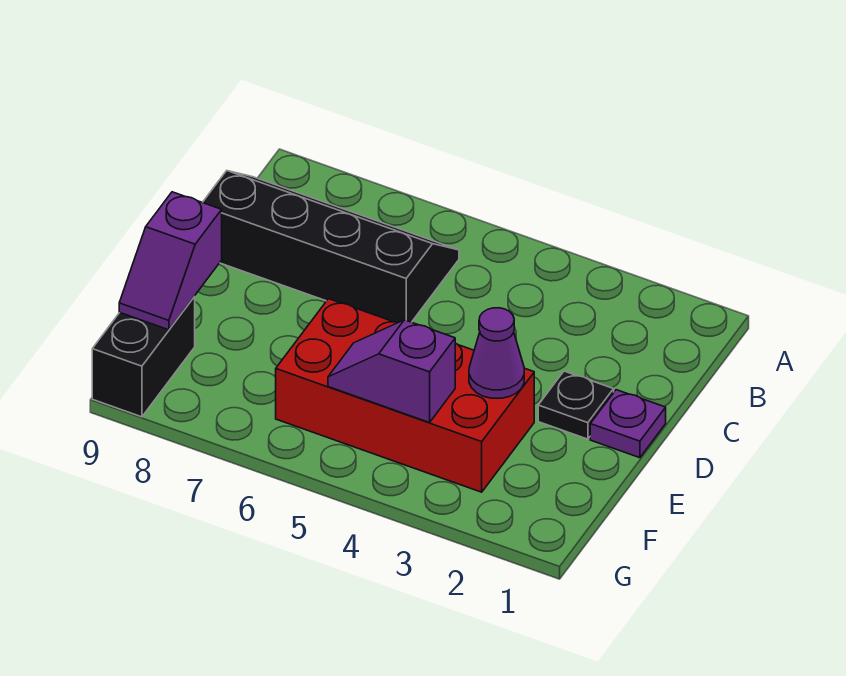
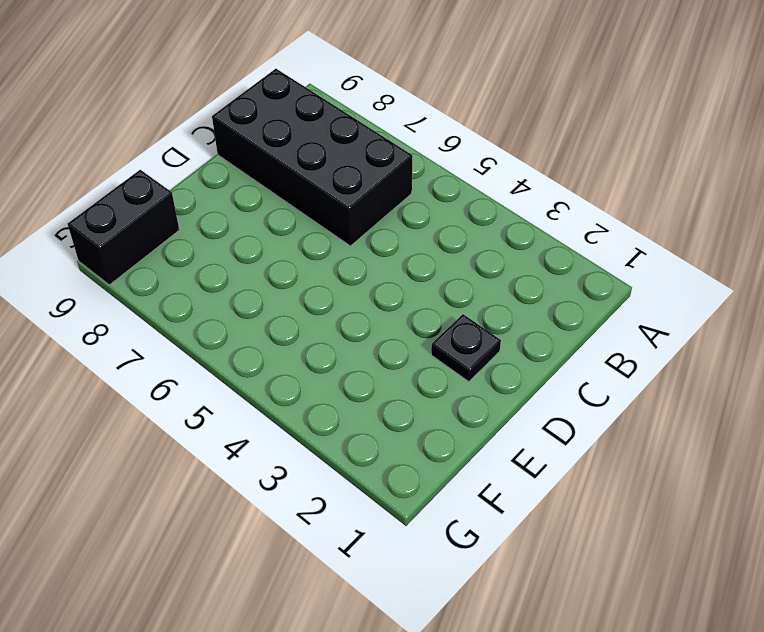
black 2x4 brick [212,69,412,246] -> black 2x4 slope [203,171,459,323]
none -> purple 1x1 plate [590,390,666,458]
none -> red 2x4 brick [276,299,534,492]

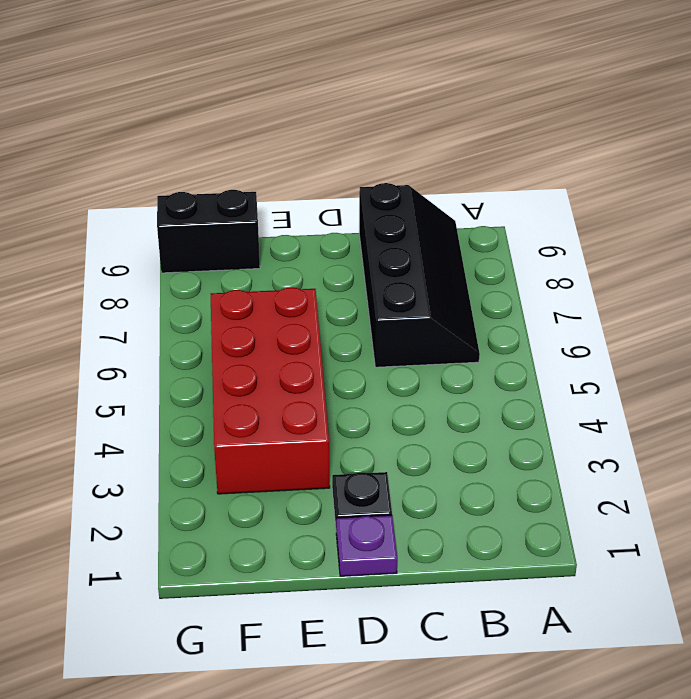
none -> purple 1x1 cone [469,308,524,398]
none -> purple 1x2 slope [119,192,222,330]

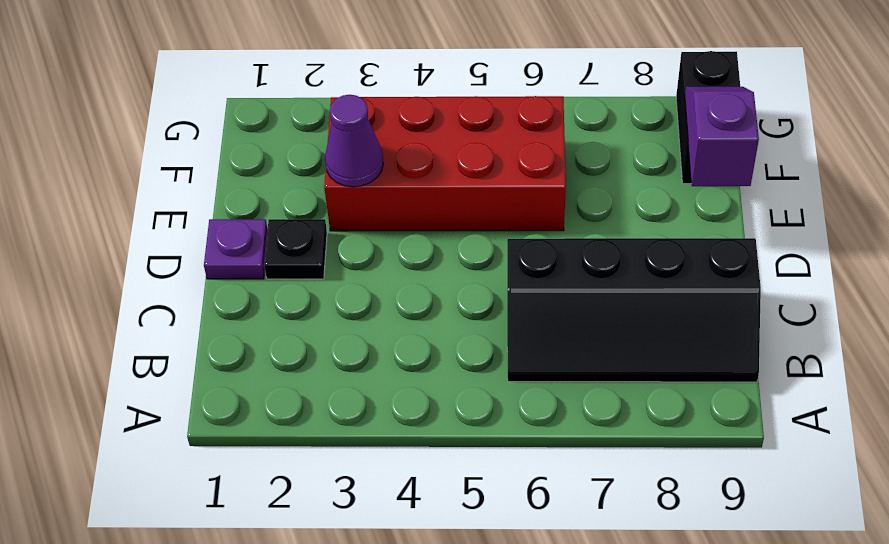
none -> purple 1x2 slope [328,320,455,423]

